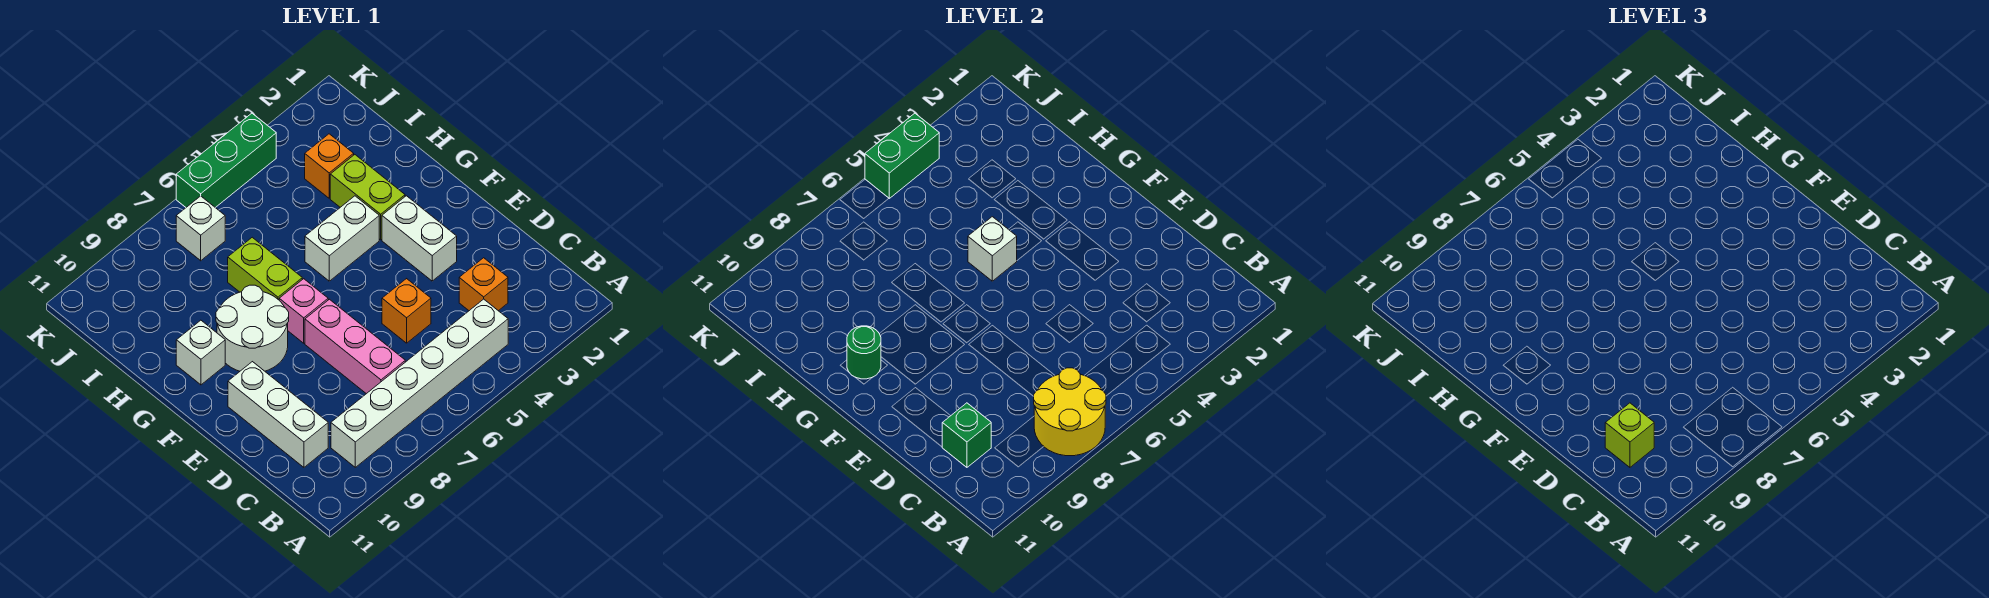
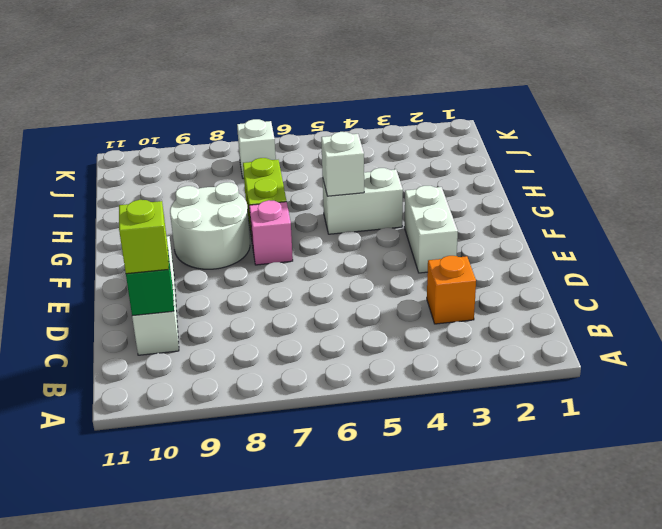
none -> white 1x6 brick [331,299,508,467]
none -> pink 1x3 brick [305,299,405,394]
none -> orange 1x1 brick [382,279,431,343]

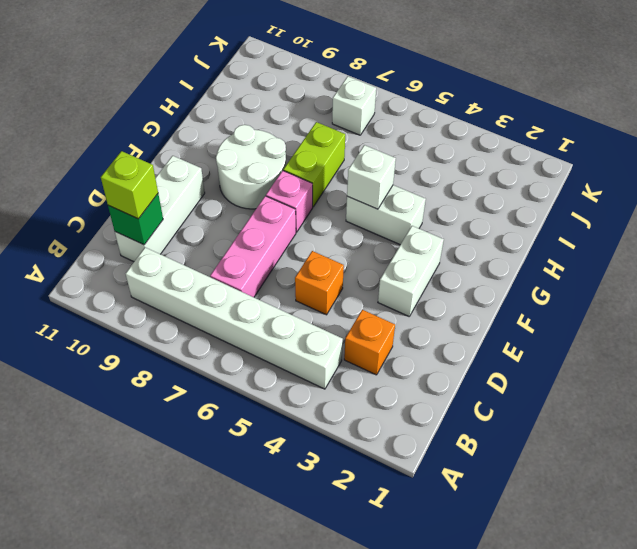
none -> lime 1x2 brick [330,155,405,240]
none -> white 1x1 brick [176,320,225,385]
none -> orange 1x1 brick [305,134,354,198]

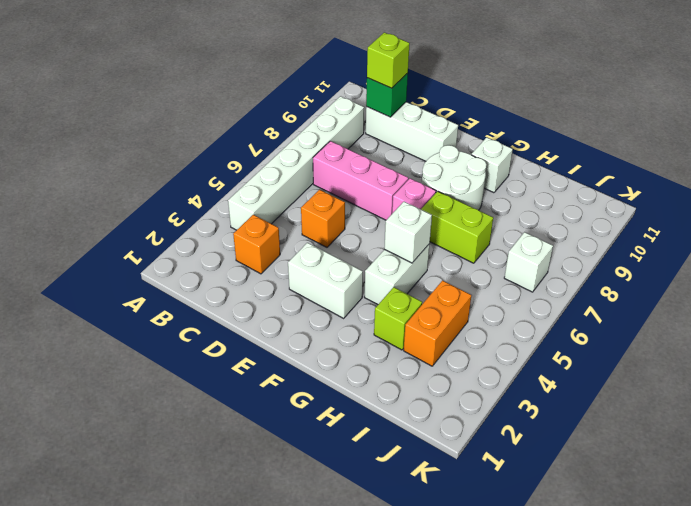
lime 1x1 brick [374,287,422,350] -> lime 1x2 brick [330,155,405,240]
orange 1x2 brick [404,280,471,366] -> orange 1x1 brick [305,134,354,198]
none -> green 1x3 brick [176,113,276,208]
none -> yellow 2x2 round brick [1034,368,1106,456]
none -> green 1x1 round brick [847,326,881,379]

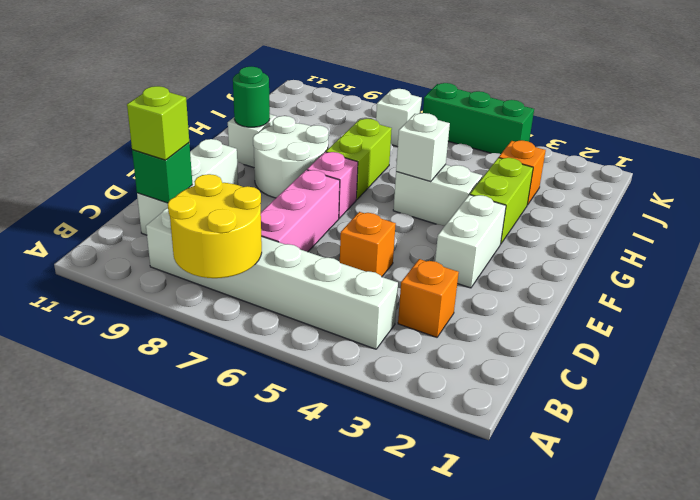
none -> green 1x2 brick [865,113,939,198]

